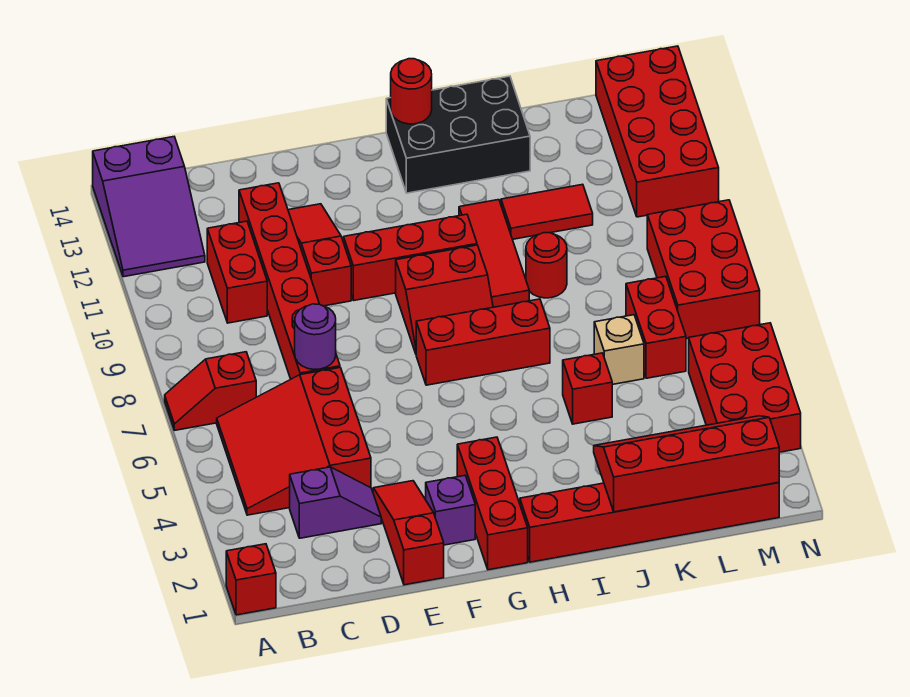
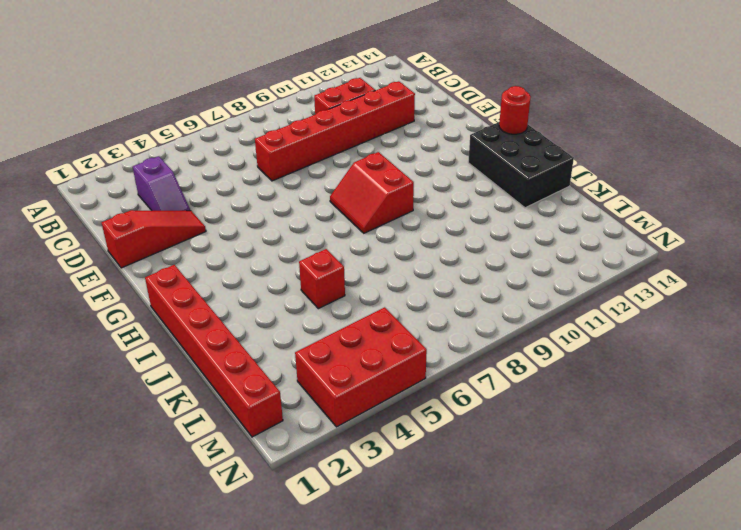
none -> red 1x1 brick [226,544,276,615]
none -> red 1x2 slope [165,352,256,430]
none -> purple 2x3 slope [93,137,205,277]

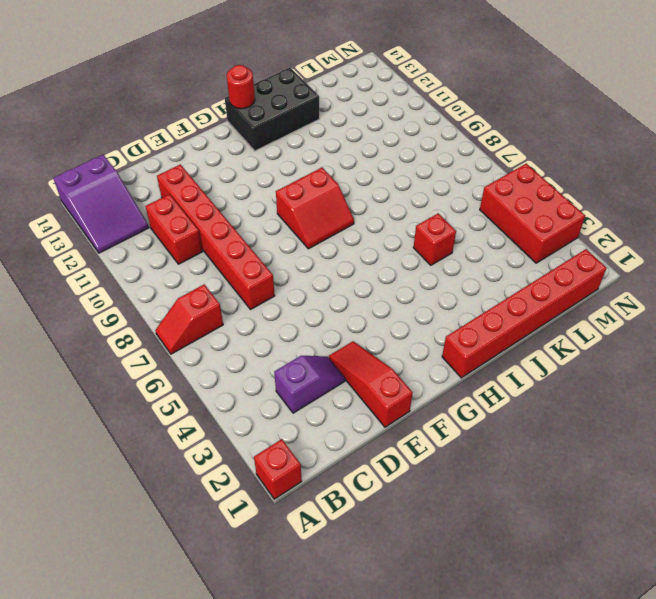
none -> red 3x3 slope [217,368,371,515]
none -> red 1x3 slope [288,204,351,306]
none -> purple 1x1 brick [426,476,475,545]

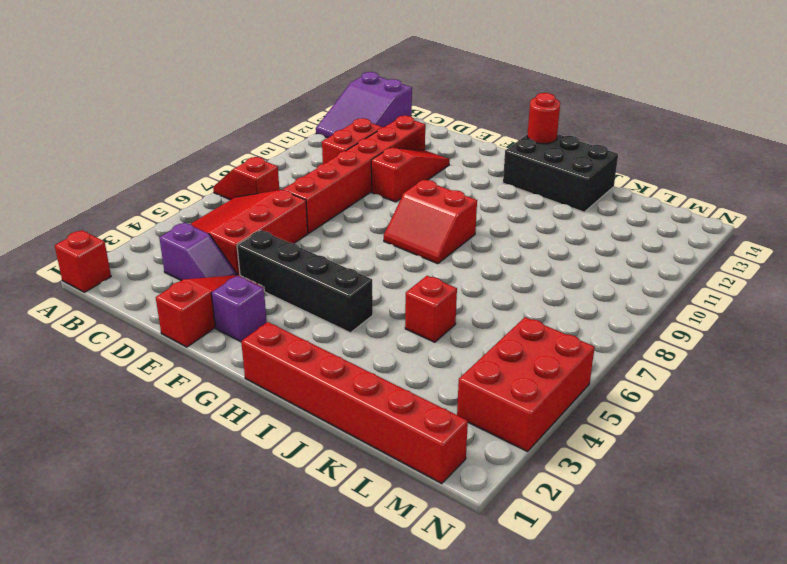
black 1x4 brick [237,230,373,333] -> none
none -> red 1x3 brick [344,214,477,301]
none -> red 1x3 brick [457,437,528,570]
none -> red 1x3 brick [416,299,550,385]

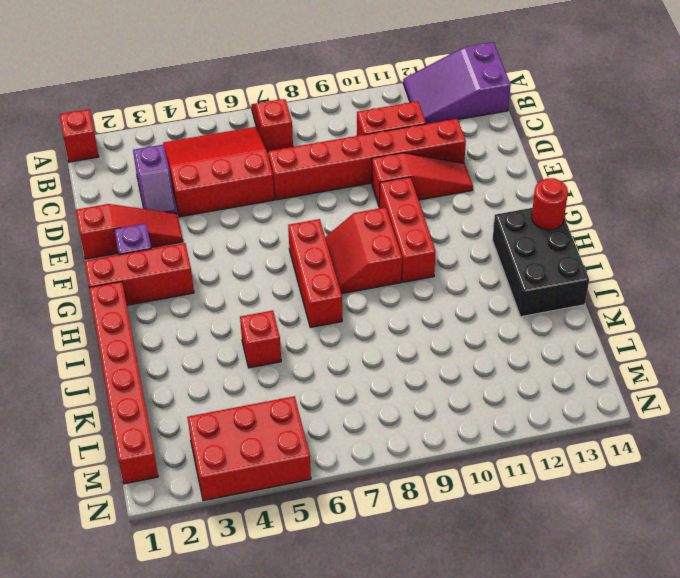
none -> red 1x3 tile [459,200,529,307]
none -> red 1x1 round brick [526,233,567,298]
none -> red 1x2 tile [501,184,593,239]

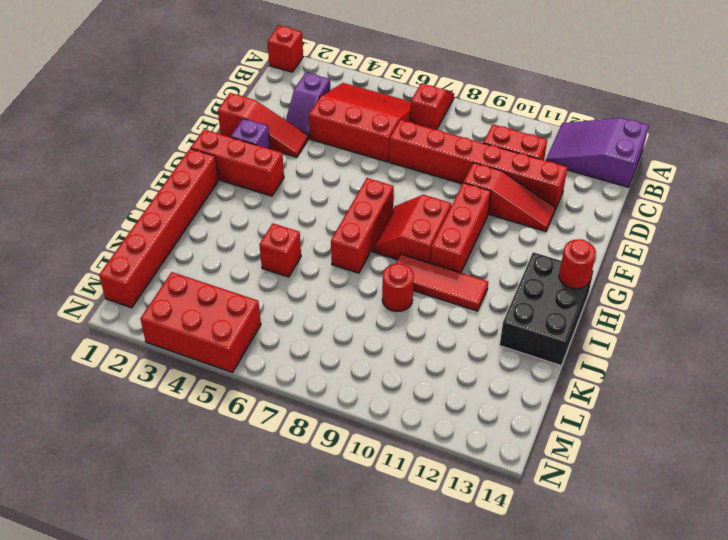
none -> red 1x2 tile [501,184,593,239]
none -> tan 1x1 brick [594,315,644,385]
none -> red 1x2 brick [626,276,686,378]

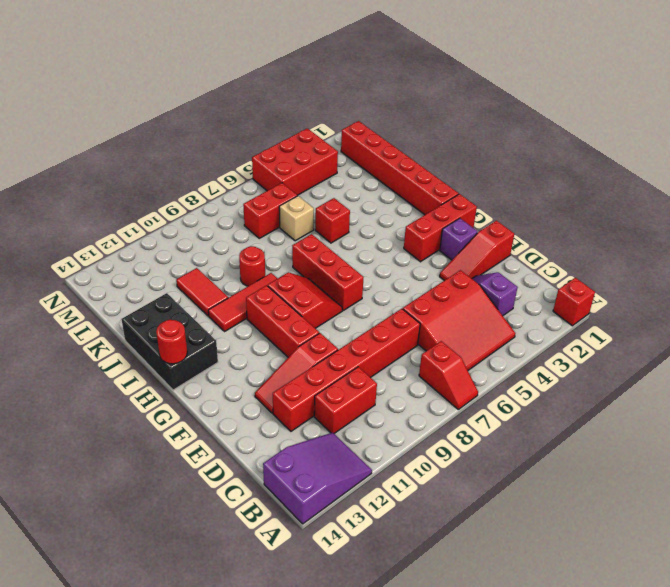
none -> red 2x3 brick [647,200,760,339]
none -> red 2x4 brick [596,46,719,217]
none -> purple 1x1 round brick [295,304,336,369]

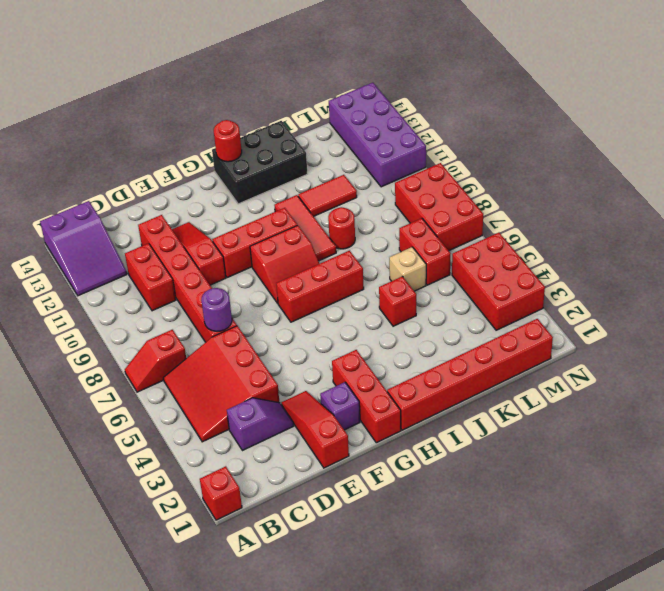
purple 2x4 brick [329,83,426,187] -> red 2x4 brick [596,46,719,217]
none -> red 2x4 slope [594,416,779,512]

